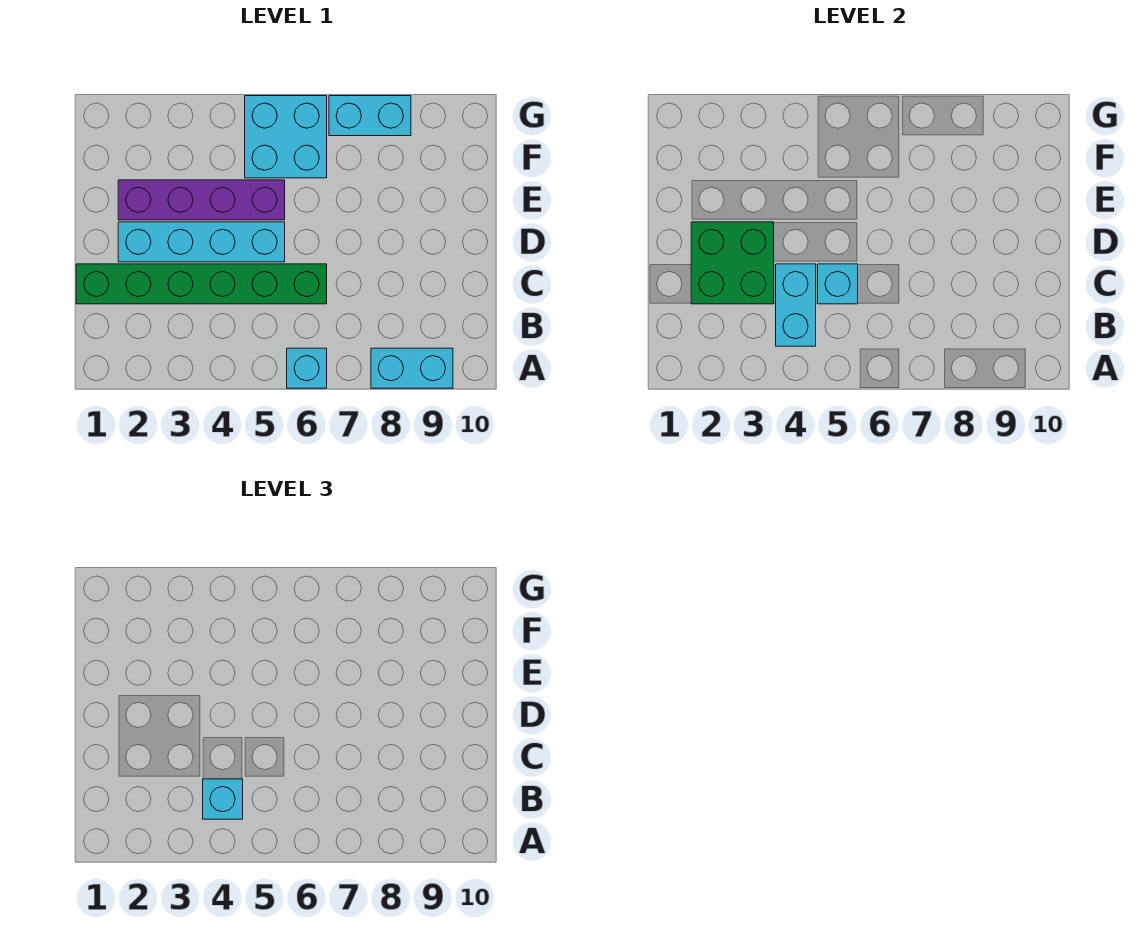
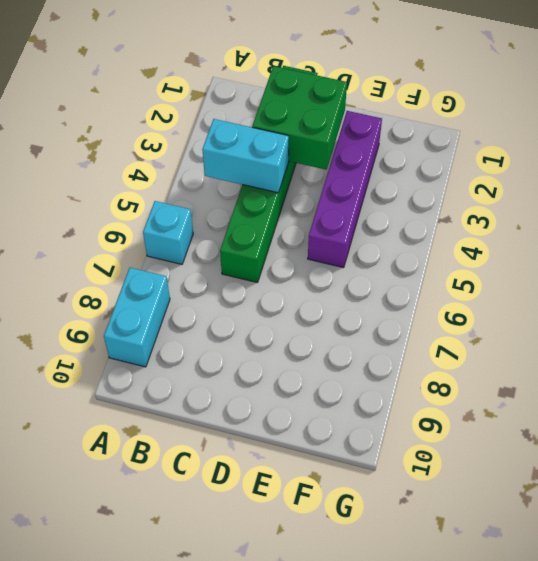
none -> cyan 1x4 brick [118,222,285,262]
none -> cyan 2x2 brick [245,96,327,178]

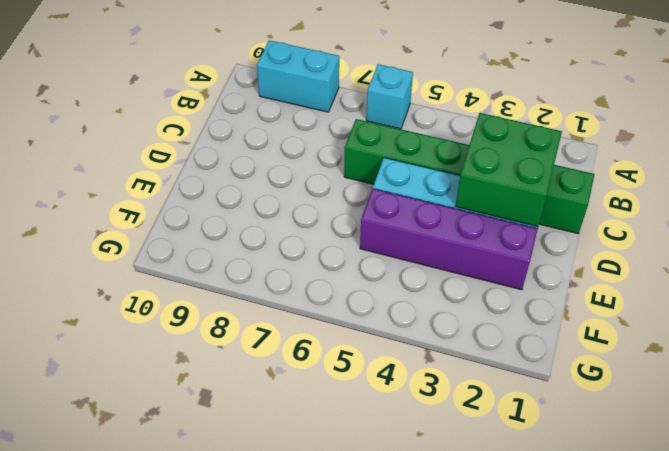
none -> cyan 2x2 brick [245,96,327,178]
none -> cyan 1x2 brick [329,96,411,136]

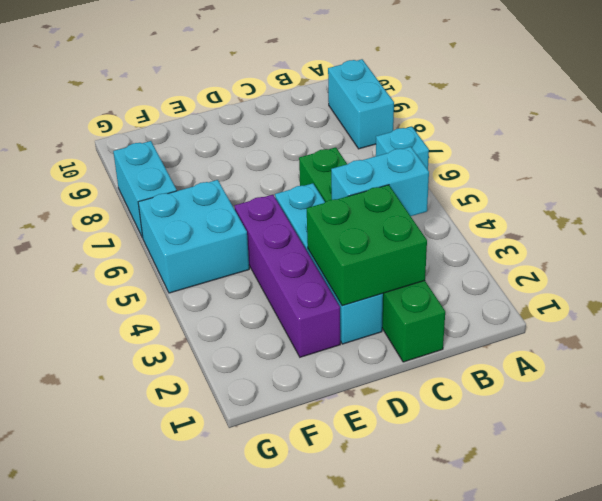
none -> cyan 1x1 brick [818,264,858,304]
none -> cyan 1x1 brick [203,779,243,819]

